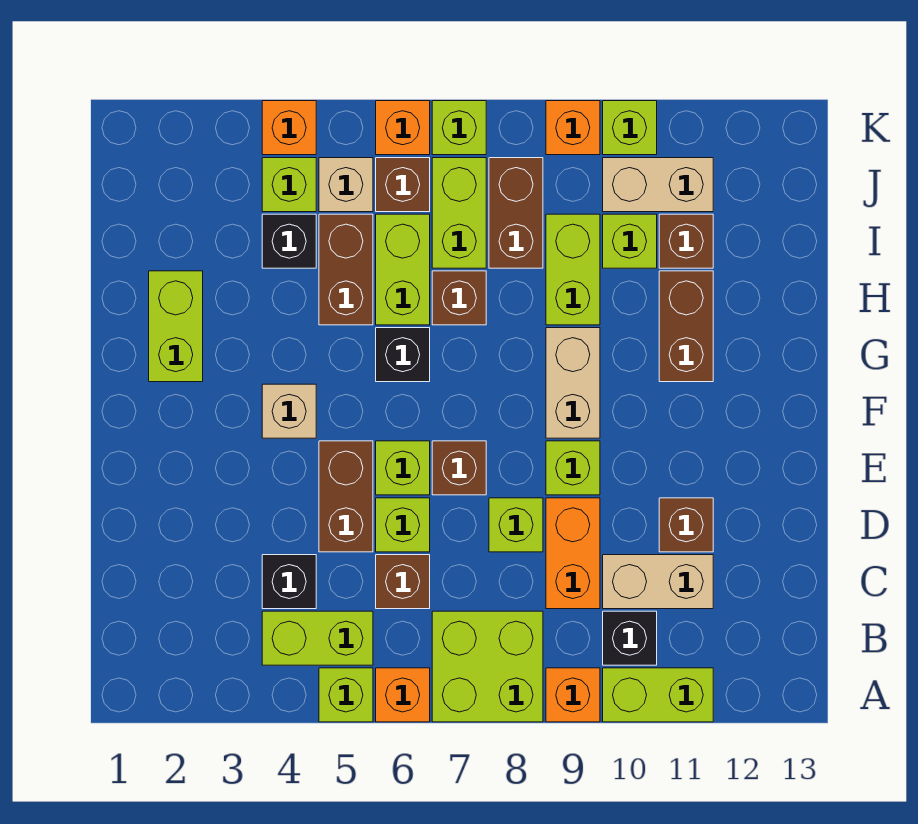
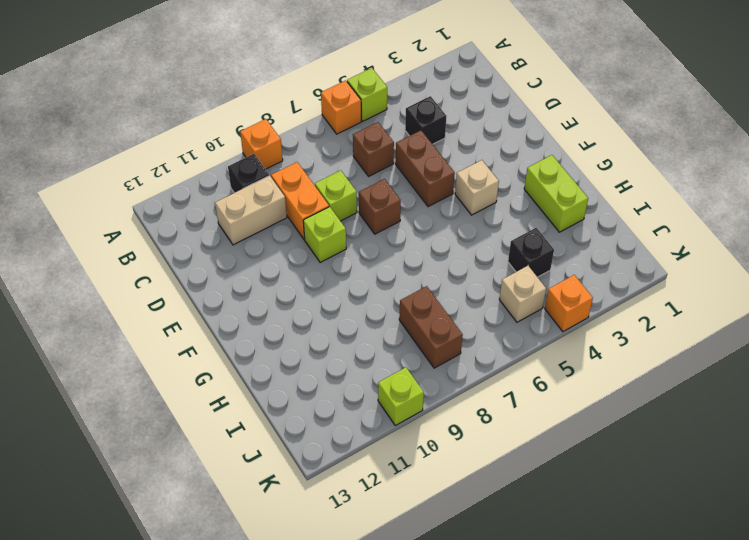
none -> lime 2x2 brick [432,611,543,722]
none -> lime 1x2 brick [603,668,713,722]
none -> lime 1x2 brick [262,611,373,665]
none -> lime 1x1 brick [376,498,430,552]

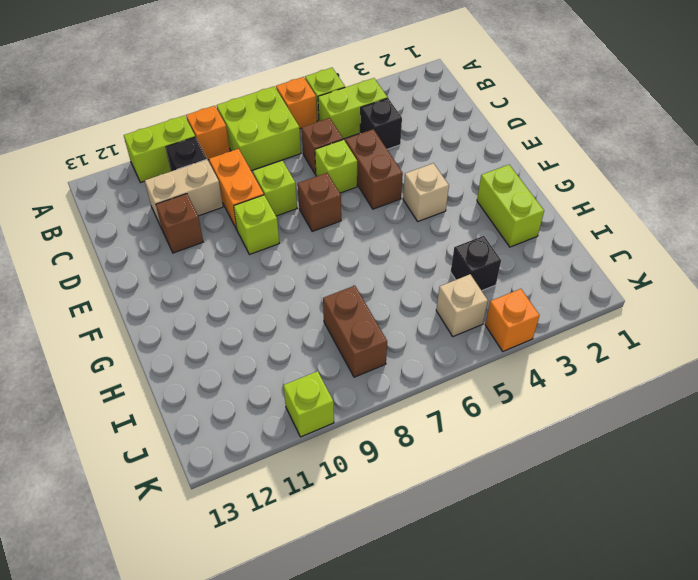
none -> lime 1x1 brick [376,441,430,495]
none -> tan 1x2 brick [546,328,600,438]
none -> black 1x1 brick [376,328,430,382]
none -> brown 1x2 brick [659,271,713,382]

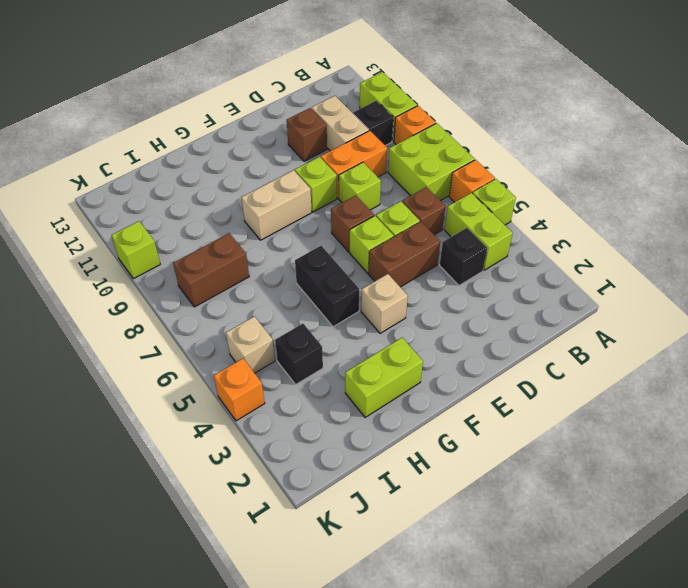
black 1x2 brick [295,246,359,327] -> black 1x1 brick [376,328,430,382]
none -> brown 1x2 brick [659,271,713,382]
none -> brown 1x2 brick [319,214,373,325]
none -> lime 1x2 brick [376,214,430,325]
none -> brown 1x1 brick [432,271,486,325]

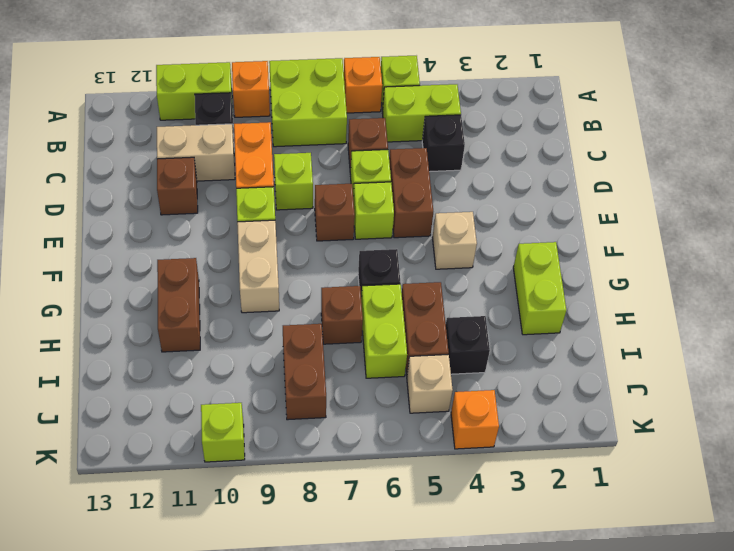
none -> lime 1x2 brick [546,214,600,325]
none -> lime 1x2 brick [432,158,486,268]
none -> lime 1x1 brick [603,214,657,268]
none -> brown 1x1 brick [659,214,713,268]

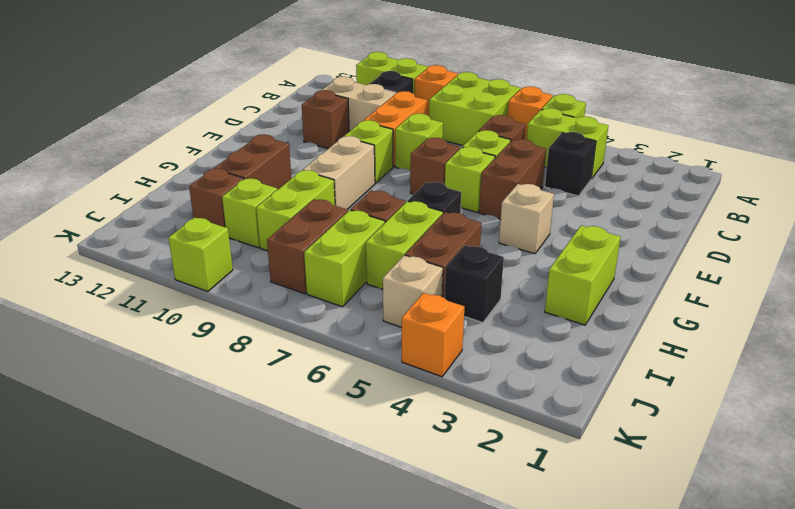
none -> lime 1x1 brick [262,158,316,212]
none -> brown 1x1 brick [376,158,430,212]
none -> tan 1x2 brick [603,158,713,212]
none -> orange 1x1 brick [376,101,430,155]

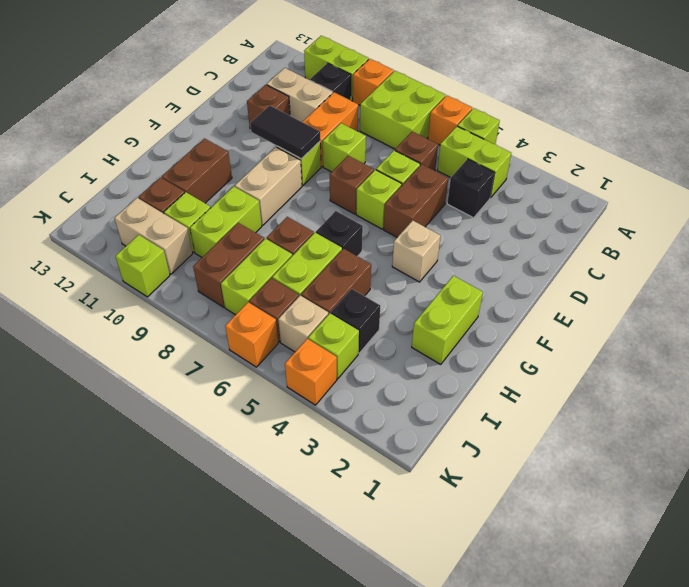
black 1x2 tile [250,105,320,159] -> none
none -> lime 1x1 brick [432,101,486,155]
none -> orange 1x1 brick [546,101,600,155]

